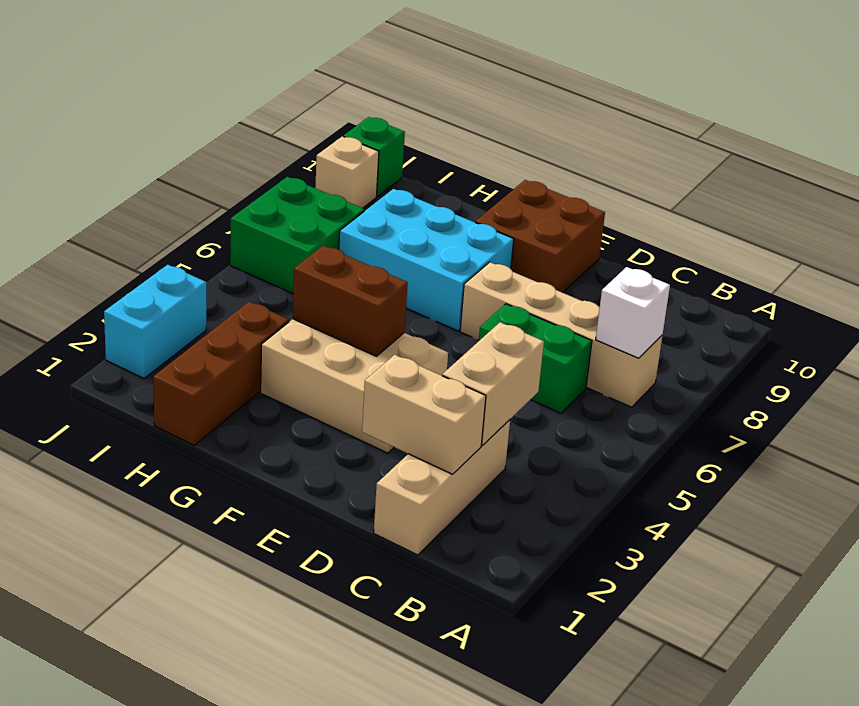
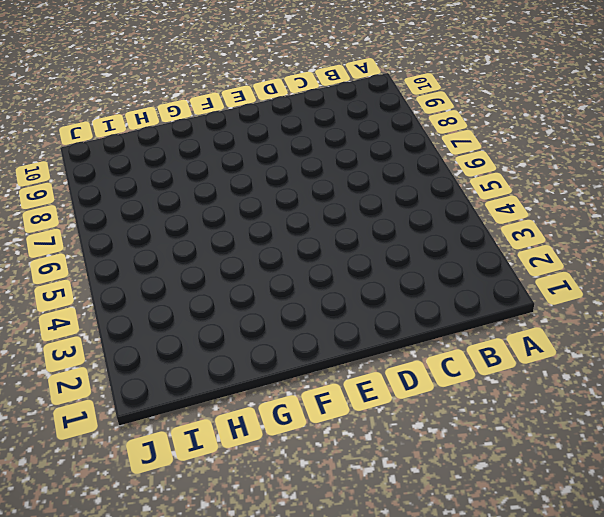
none -> tan 1x4 brick [460,262,663,407]
none -> tan 1x3 brick [374,420,510,555]
none -> green 1x2 brick [479,304,592,413]

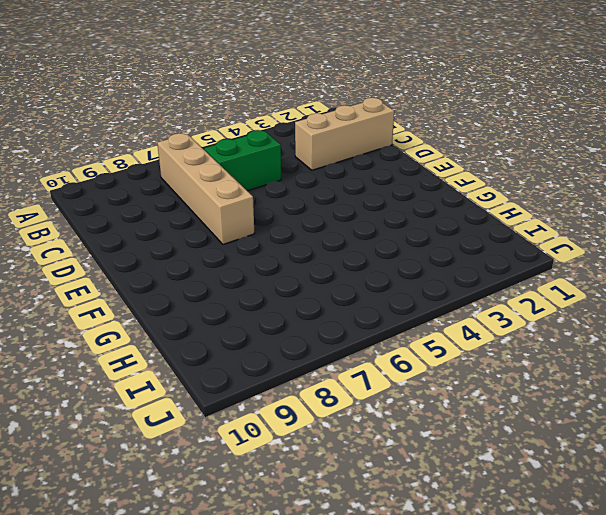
green 1x2 brick [204,130,281,191] -> green 1x2 brick turned to [479,304,592,413]
none -> tan 2x3 brick [261,319,448,453]
none -> brown 2x2 brick [475,180,605,293]
none -> cyan 2x3 brick [339,189,514,331]

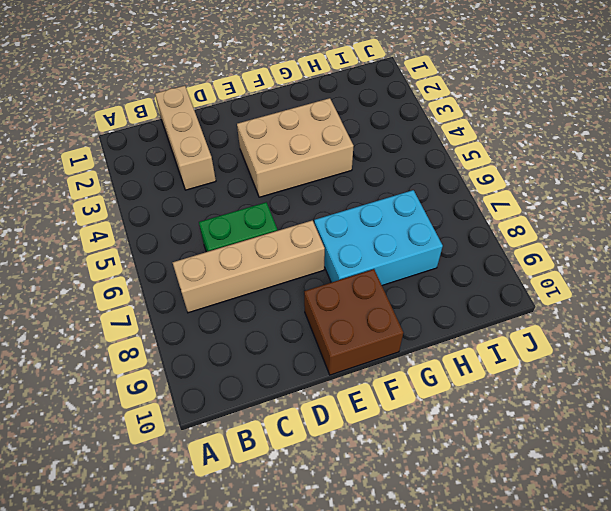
none -> brown 1x3 brick [153,301,289,445]
none -> green 2x2 brick [230,177,364,294]
none -> cyan 1x2 brick [104,265,206,378]

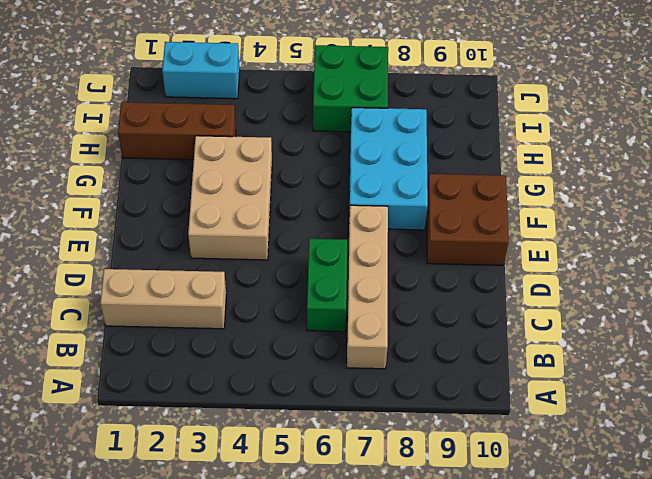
none -> tan 1x1 brick [315,136,379,208]
none -> green 1x1 brick [344,117,405,196]
none -> white 1x1 brick [596,267,670,358]

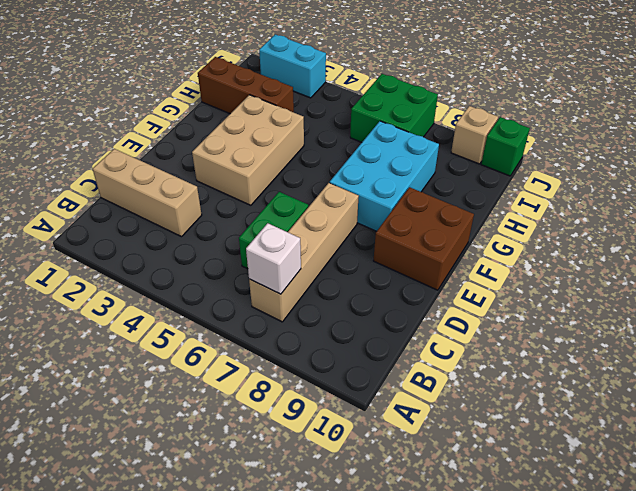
none -> tan 1x2 brick [362,355,486,474]
none -> tan 1x2 brick [442,322,544,445]
none -> brown 1x2 brick [293,246,408,356]

